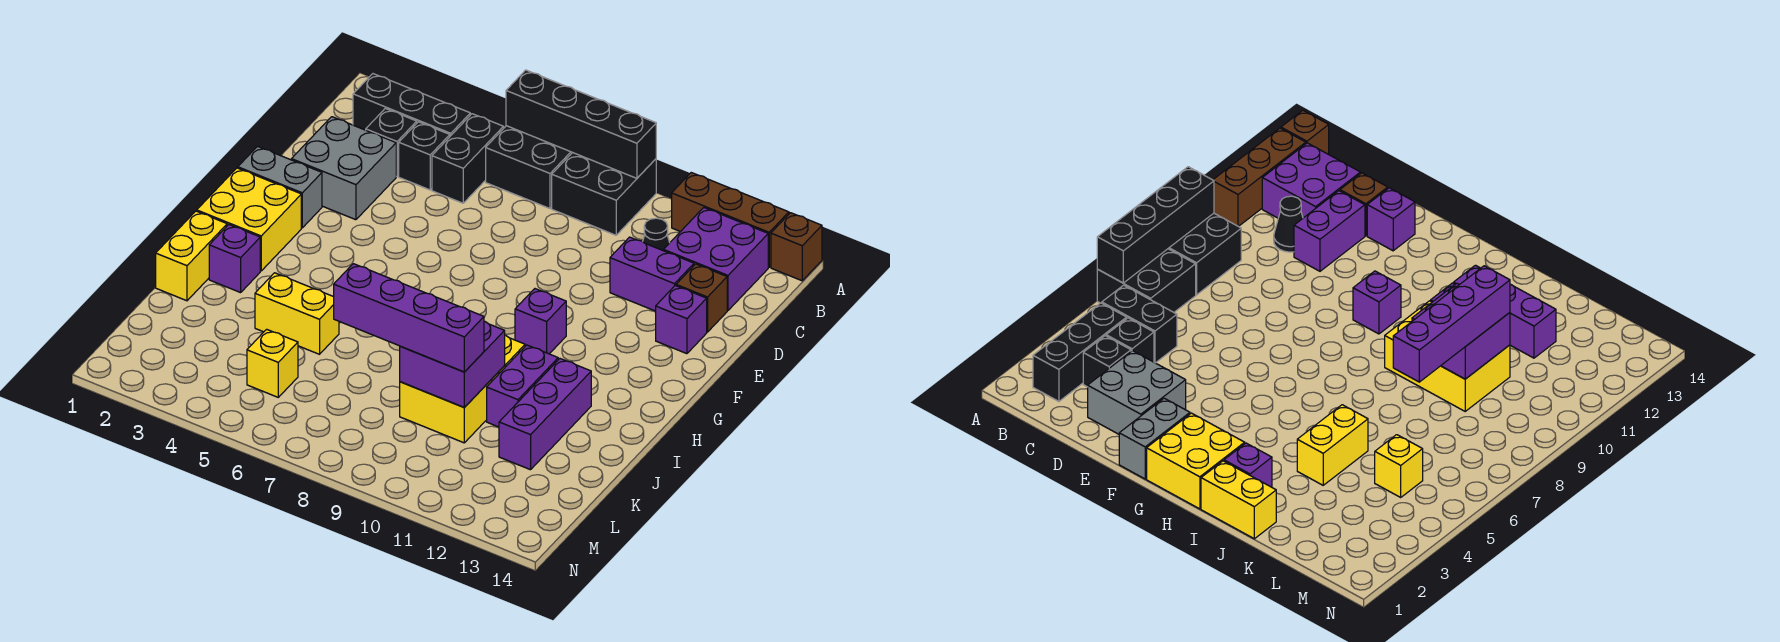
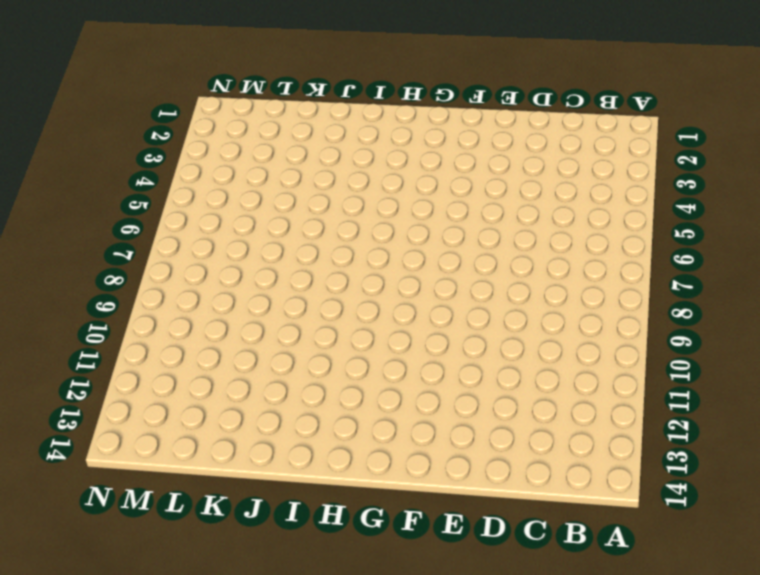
none -> black 2x2 brick [486,126,572,208]
none -> black 2x2 brick [552,153,656,235]
none -> brown 1x3 brick [672,173,789,267]

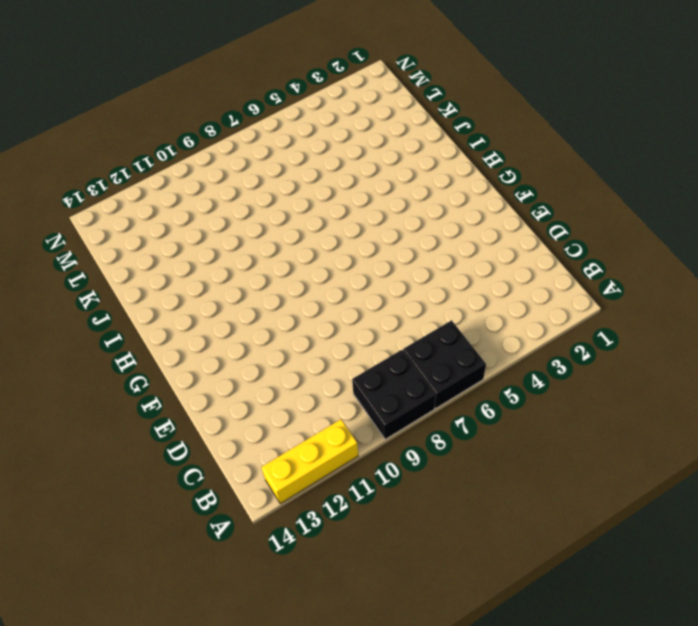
yellow 1x3 brick [261,419,358,504] -> brown 1x3 brick [672,173,789,267]
none -> brown 1x1 brick [771,213,822,281]
none -> black 1x3 brick [353,74,470,136]
none -> black 1x2 brick [432,114,504,203]

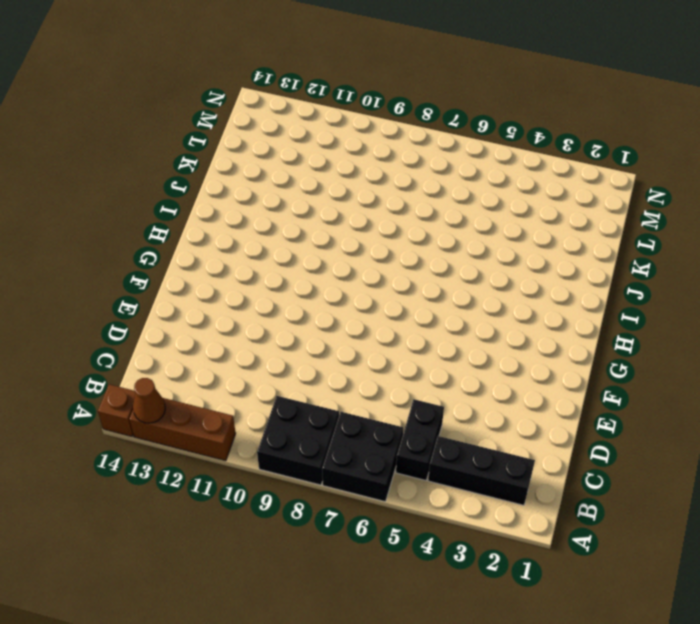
brown 1x1 cone [133,378,165,423] -> none
none -> purple 2x2 brick [664,208,768,310]
none -> black 1x1 brick [366,108,417,176]
none -> black 1x1 brick [399,122,450,190]

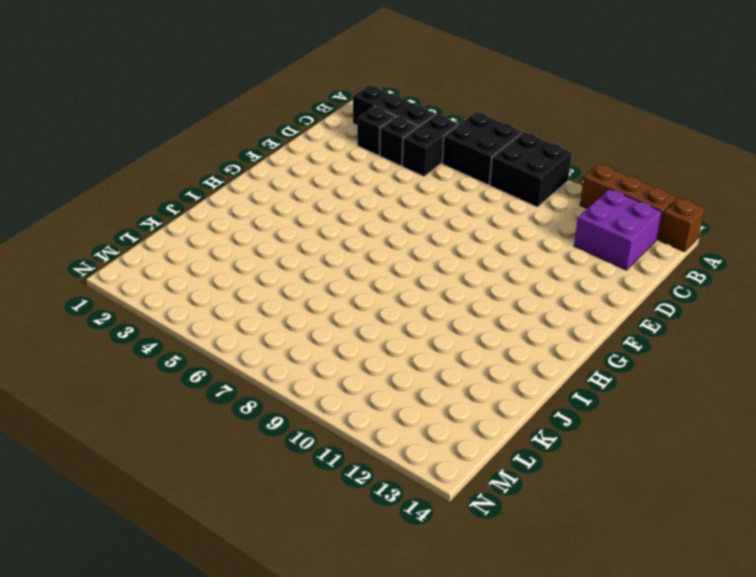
none -> black 1x1 cone [643,218,670,251]
none -> grey 2x2 brick [291,117,396,220]
none -> purple 1x2 brick [610,237,694,311]

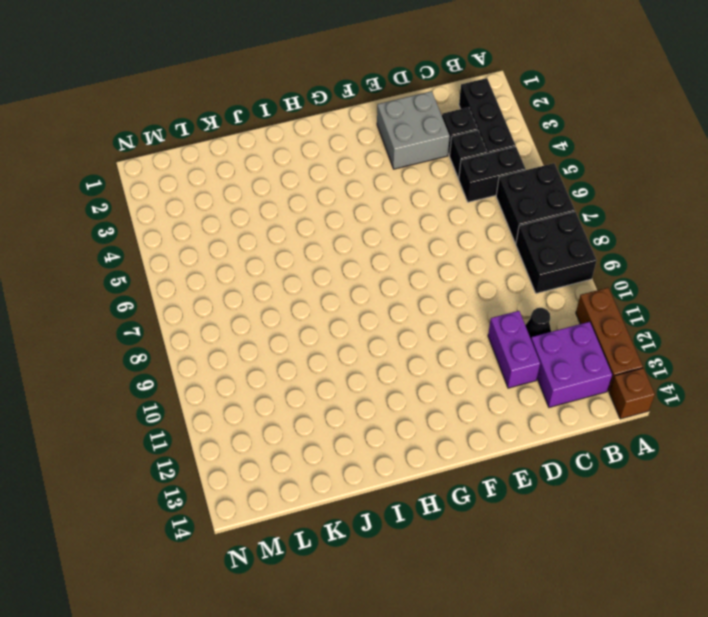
none -> brown 1x1 brick [676,264,727,332]
none -> purple 1x1 brick [656,286,707,354]
none -> grey 1x2 brick [238,146,322,228]

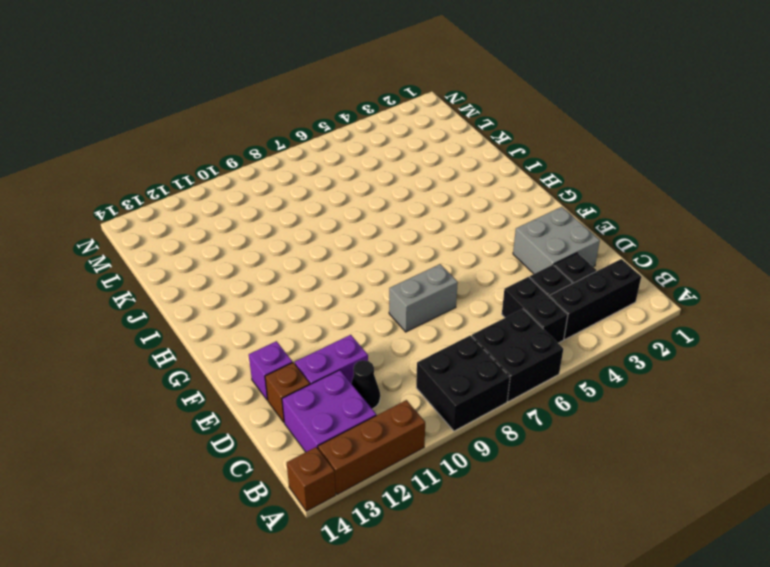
grey 1x2 brick [389,264,458,332] -> grey 1x2 brick moved to [238,146,322,228]
none -> yellow 2x2 brick [197,168,301,271]
none -> purple 1x1 brick [515,289,566,354]
none -> yellow 1x2 brick [156,211,227,301]

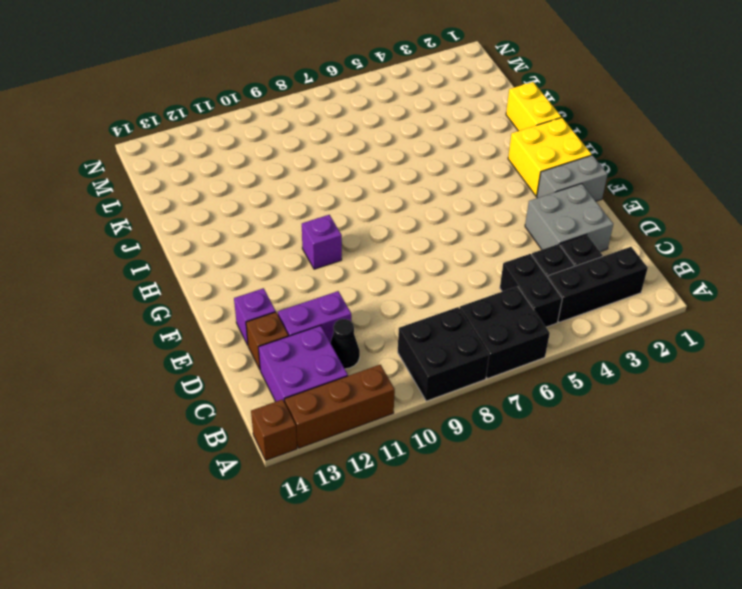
none -> purple 1x1 brick [209,225,260,293]
none -> yellow 2x3 brick [400,335,525,443]
none -> purple 1x2 brick [487,345,558,427]

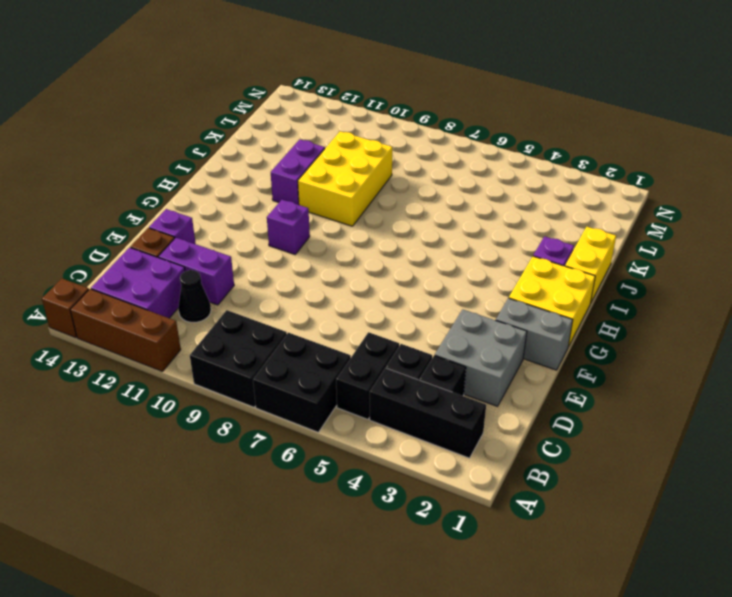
none -> purple 1x3 brick [499,359,591,470]
none -> yellow 1x2 brick [255,273,339,354]
none -> yellow 1x1 brick [247,329,298,397]

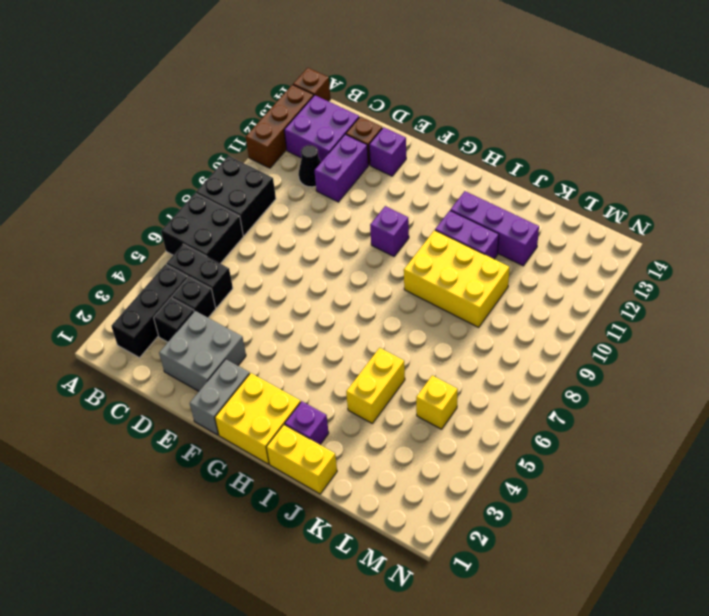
none -> black 1x4 brick [506,70,656,178]
none -> purple 2x2 brick [400,321,505,407]
none -> purple 1x4 brick [334,264,484,372]

